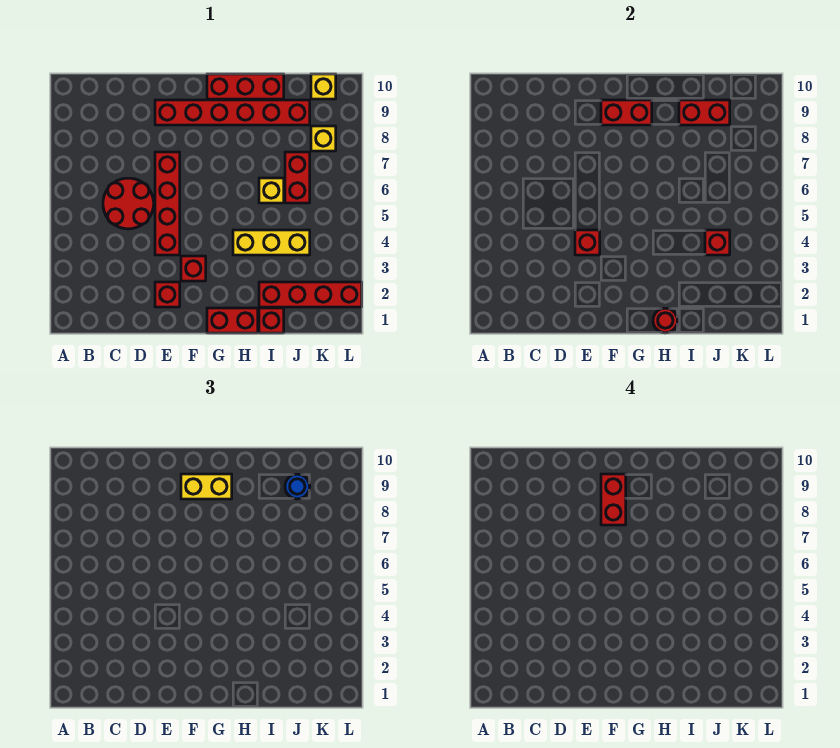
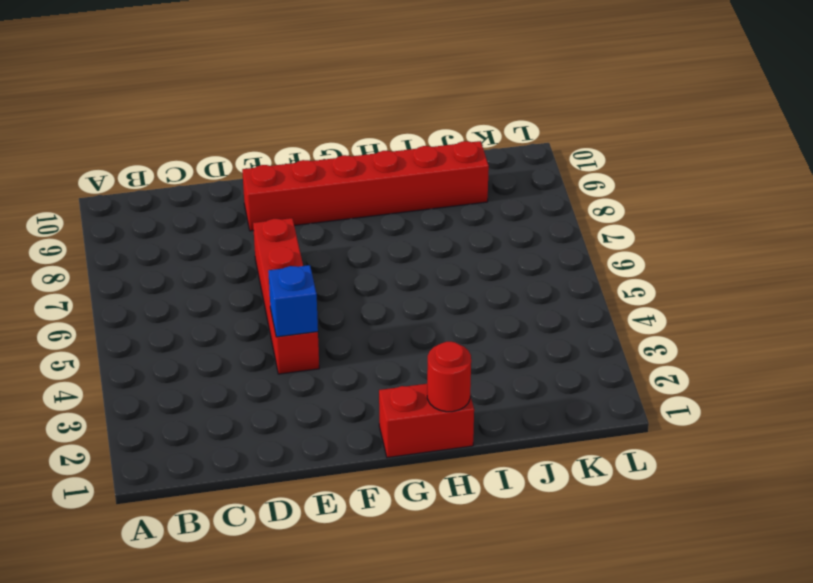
blue 1x1 brick [268,265,318,337] -> red 1x1 brick [575,230,600,255]
none -> red 2x2 round brick [103,178,154,229]
none -> red 1x1 brick [155,282,180,307]
none -> red 1x1 brick [181,256,206,281]

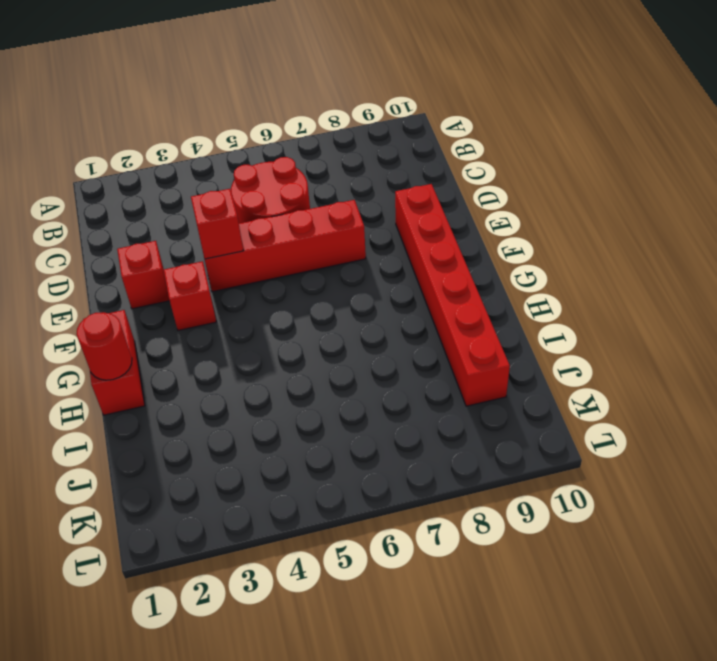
none -> red 1x3 brick [207,74,284,99]
none -> yellow 1x3 brick [233,230,310,255]
none -> red 1x1 brick [259,308,284,333]

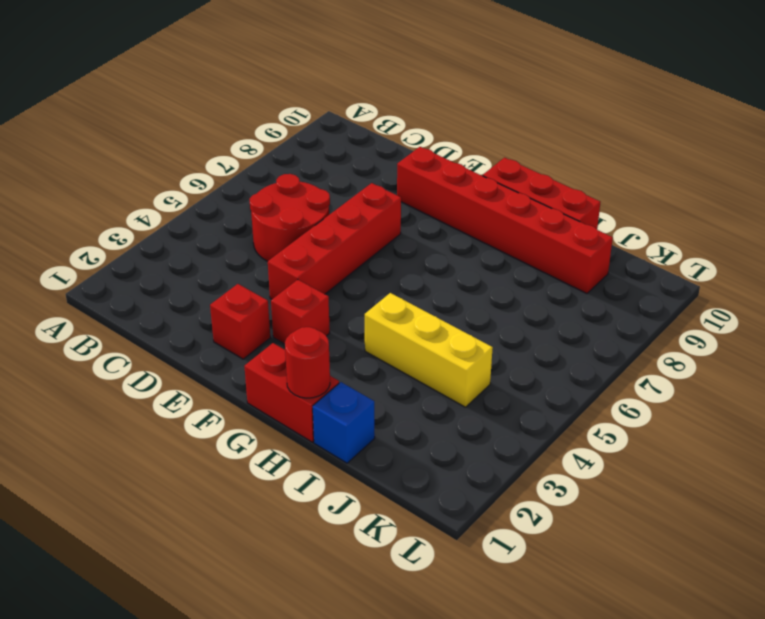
blue 1x1 brick [313,382,375,463] -> red 1x1 brick [259,308,284,333]
none -> red 1x4 brick [259,282,362,307]
none -> yellow 1x1 brick [259,178,284,203]
none -> red 1x2 brick [285,152,310,203]

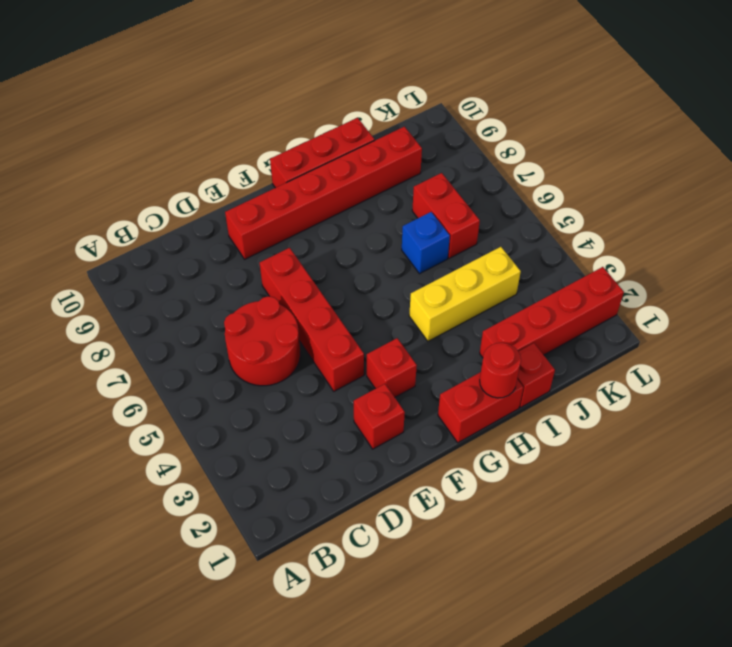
blue 1x1 brick [402,212,450,274] -> yellow 1x1 brick [259,178,284,203]
none -> yellow 1x1 brick [311,126,336,151]
none -> yellow 1x1 brick [311,74,336,99]
none -> red 1x1 brick [575,230,600,255]

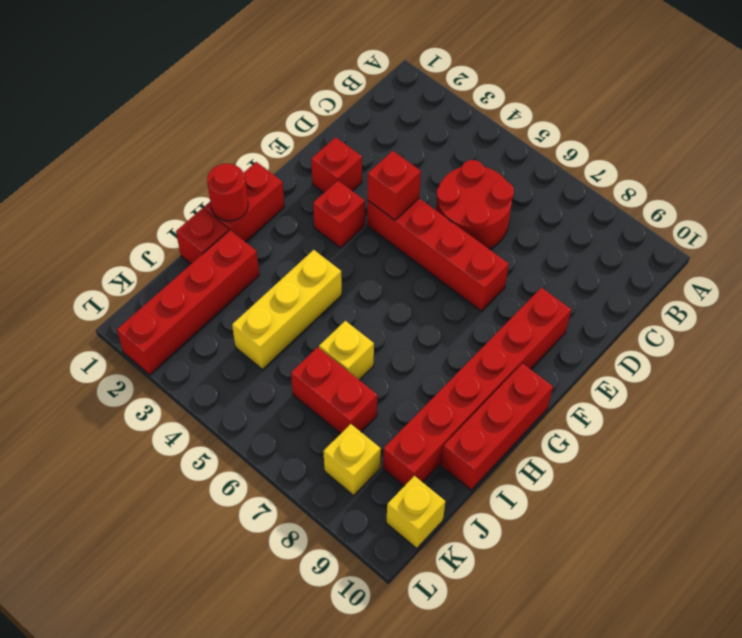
none -> red 1x2 brick [601,100,652,125]
none -> red 1x2 brick [679,100,730,125]
none -> red 1x1 brick [705,230,730,255]

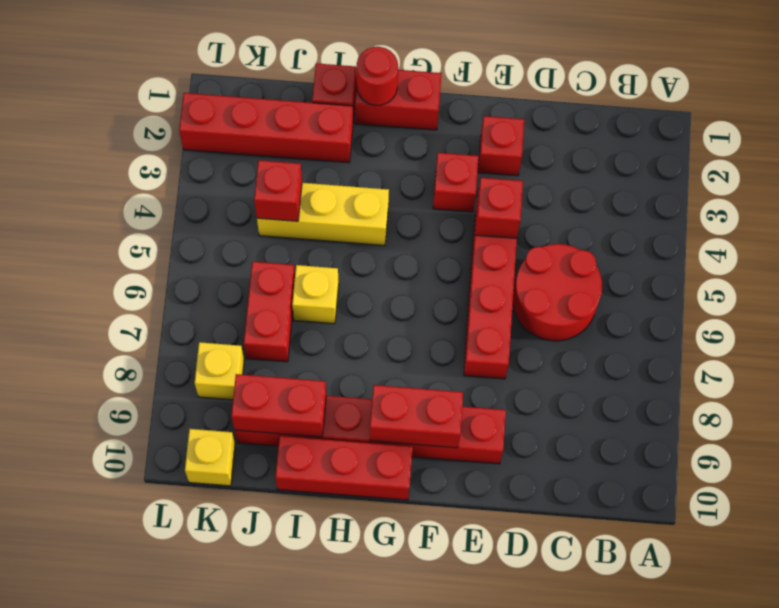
none -> yellow 1x2 brick [181,474,232,499]
none -> blue 1x1 round brick [285,474,310,499]
none -> red 1x2 brick [601,474,626,525]

